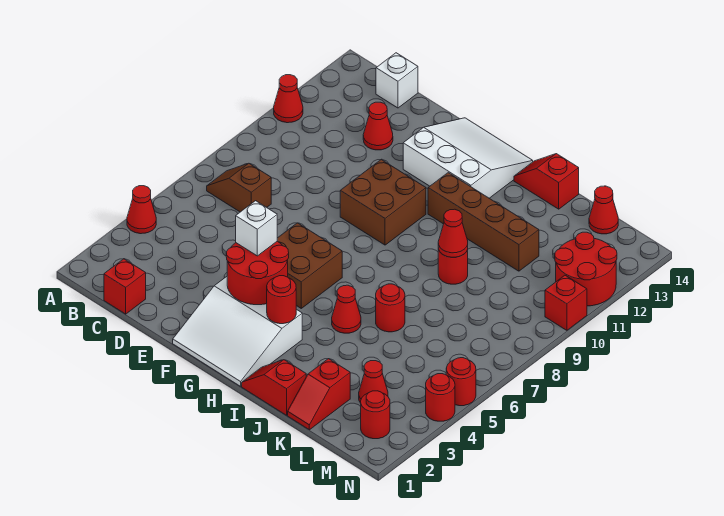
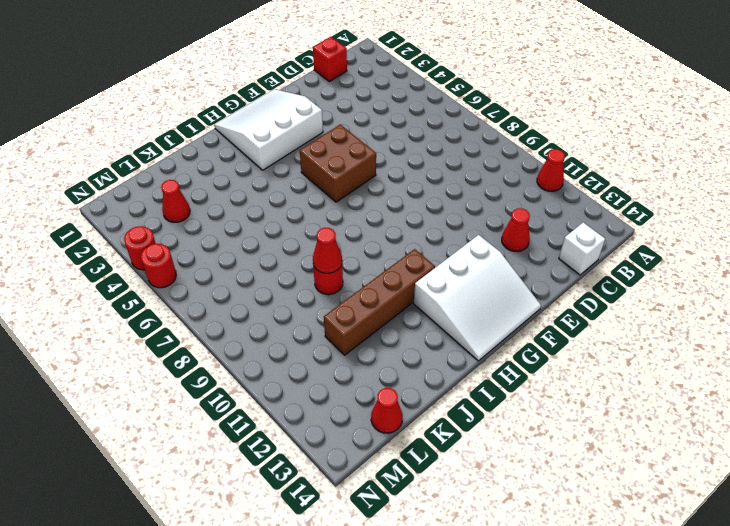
none -> red 1x1 cone [127,186,156,234]
none -> brown 1x2 slope [207,163,271,212]
none -> brown 2x2 brick [340,159,426,245]

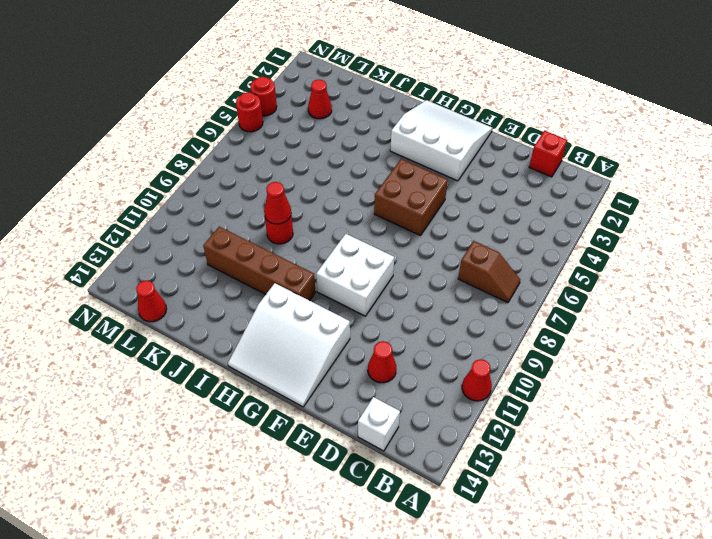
white 2x2 brick [316,234,394,316] -> brown 2x2 brick [340,159,426,245]
none -> red 1x1 cone [127,186,156,234]
none -> red 1x2 slope [242,360,306,415]
none -> red 1x1 cone [332,285,361,333]

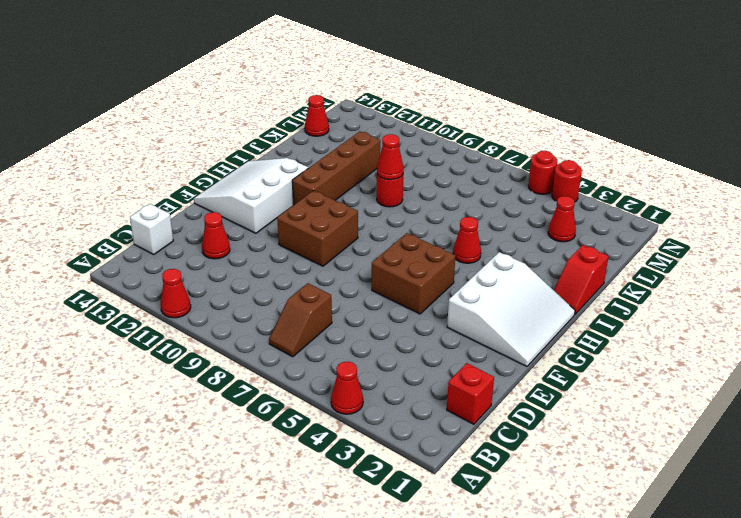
none -> red 1x2 slope [514,154,579,209]
none -> red 1x1 round brick [376,284,405,332]
none -> red 1x2 slope [288,359,350,430]

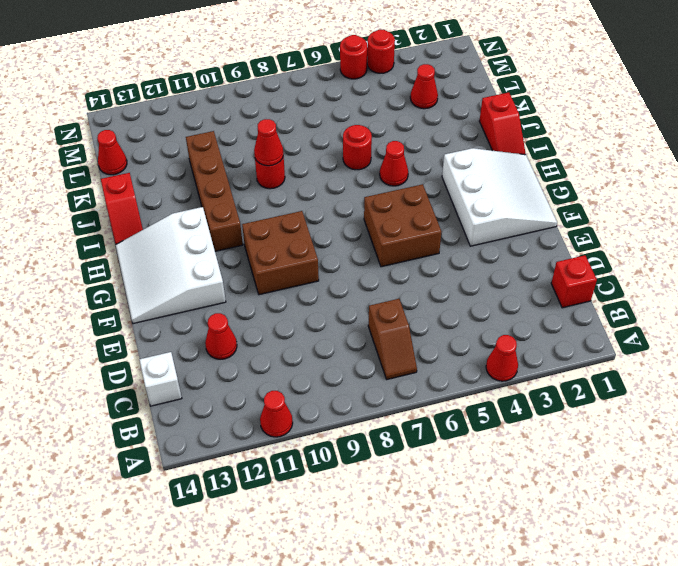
none -> red 1x2 slope [288,359,350,430]
none -> red 1x1 round brick [361,391,390,439]
none -> red 2x2 round brick [555,232,617,306]

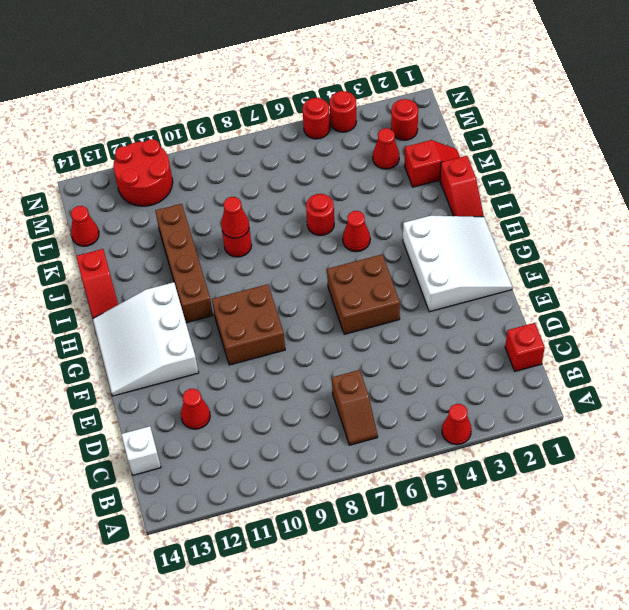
none -> red 1x1 cone [274,75,303,123]
none -> red 1x1 brick [545,275,587,330]
none -> red 2x2 round brick [226,241,289,305]

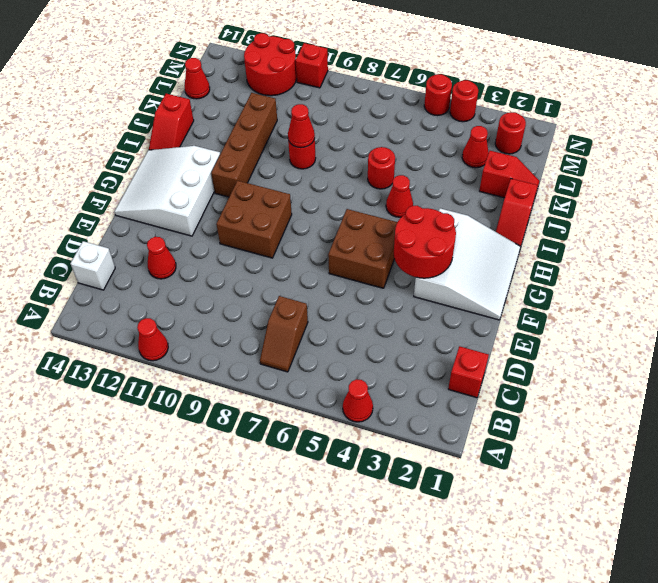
none -> red 1x1 round brick [267,276,296,324]
none -> white 1x1 brick [236,201,277,256]

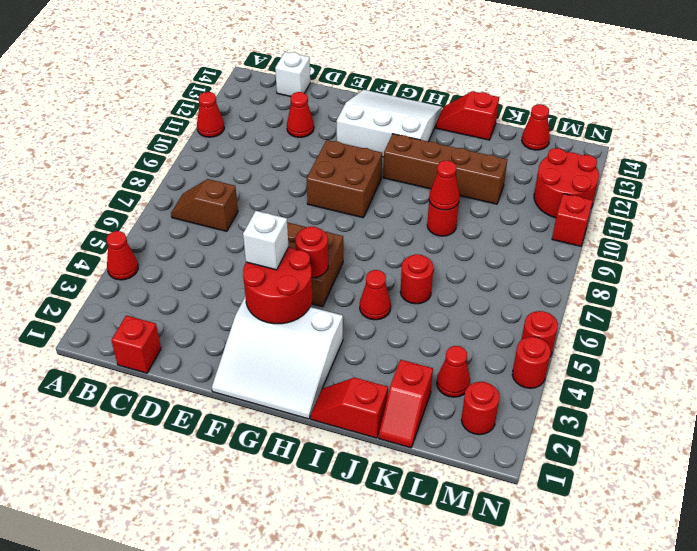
red 1x1 round brick [295,227,328,278] -> red 1x1 round brick moved to [267,276,296,324]

